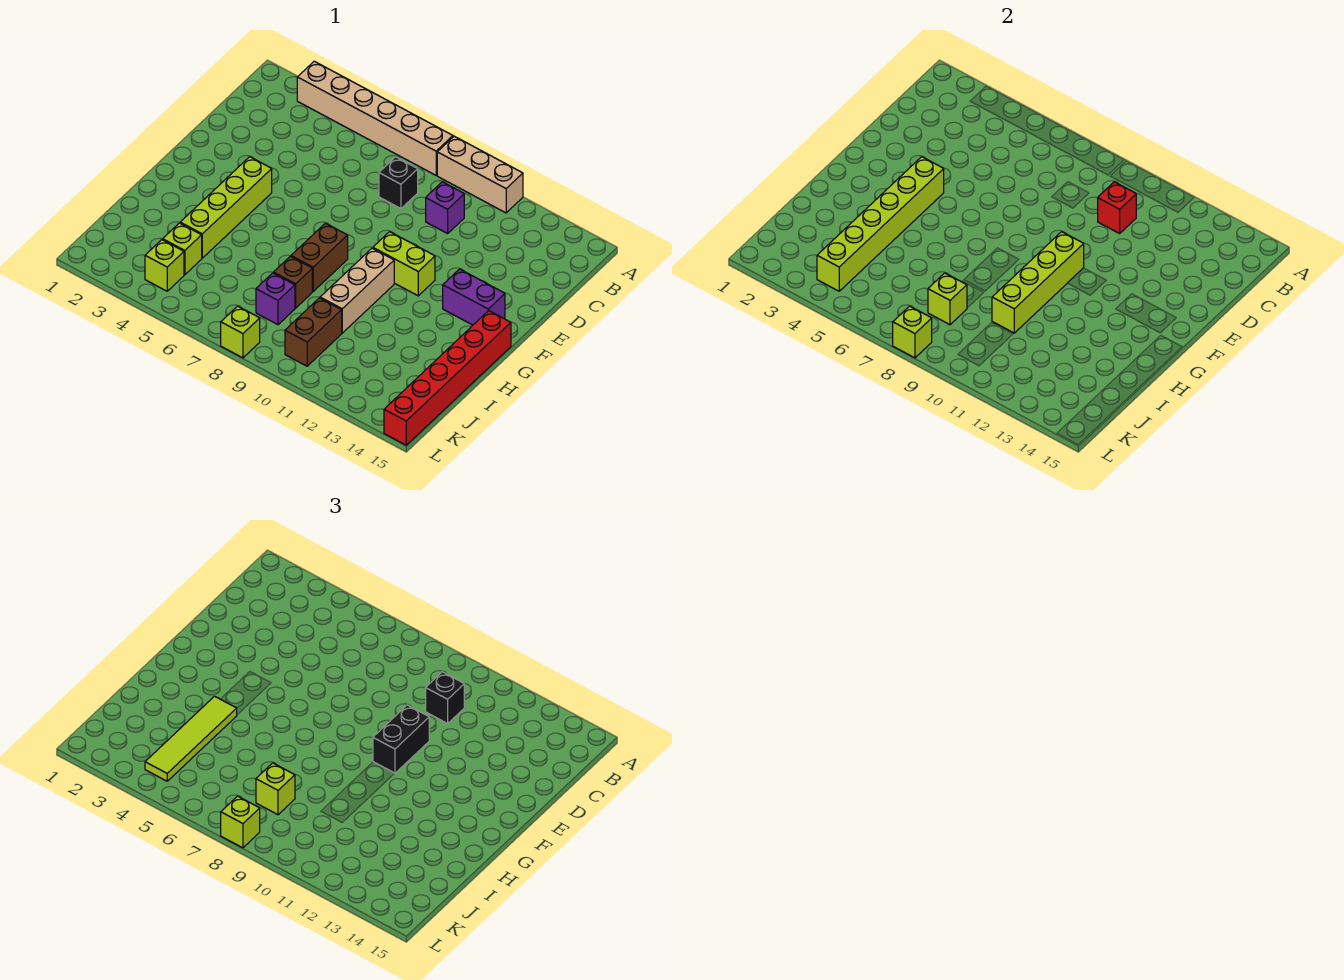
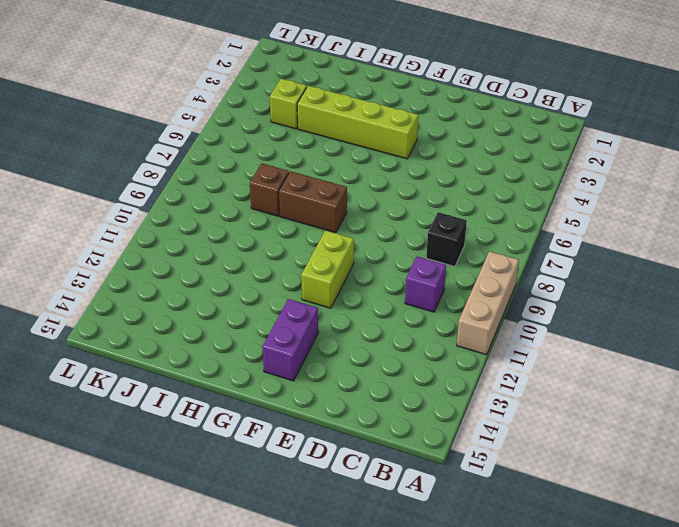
none -> tan 1x6 brick [297,61,453,175]
none -> tan 1x3 brick [320,248,394,333]
none -> red 1x6 brick [384,311,511,445]

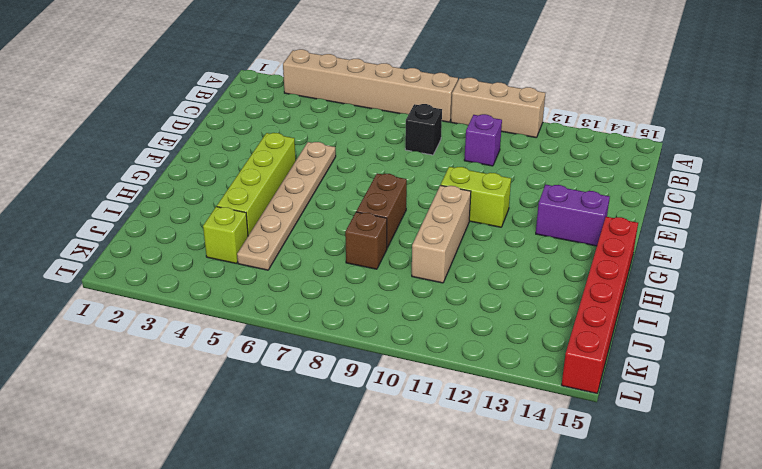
tan 1x6 plate [237,142,336,270] -> none
none -> purple 1x1 brick [256,273,295,325]
none -> brown 1x2 brick [285,298,342,366]
none -> lime 1x1 brick [145,240,184,291]

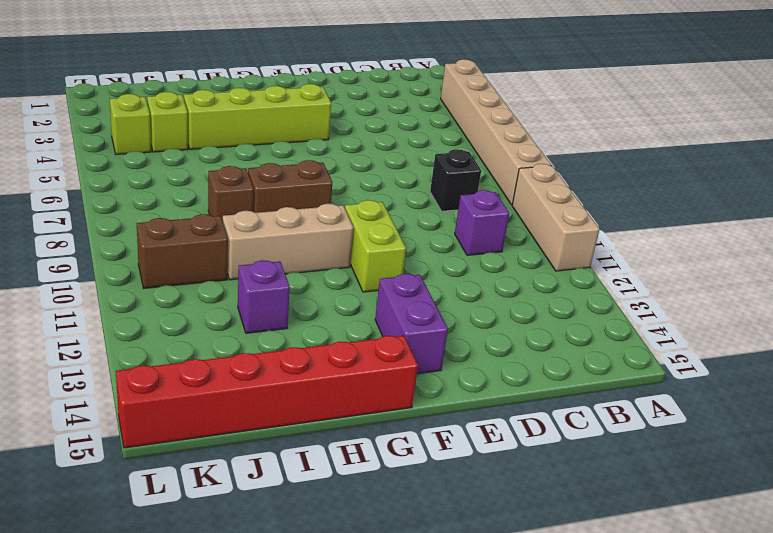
purple 1x1 brick [238,260,290,333] -> purple 1x1 brick moved to [256,273,295,325]
none -> lime 1x1 brick [221,306,260,358]
none -> red 1x1 brick [1098,182,1136,234]
none -> lime 1x6 brick [817,157,944,291]

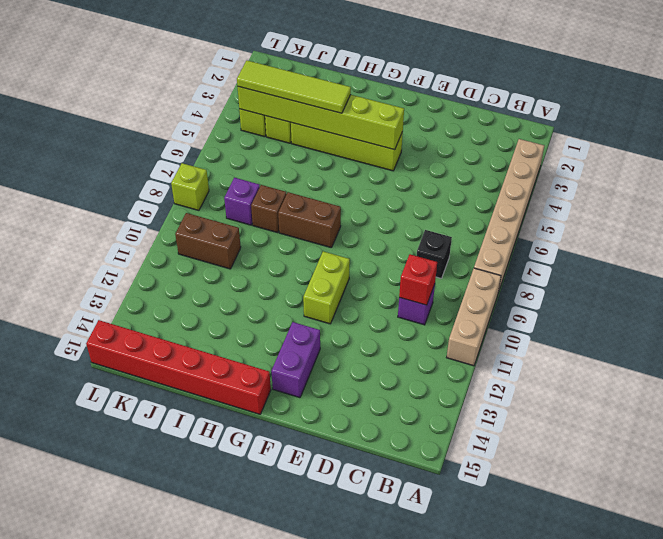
none -> tan 1x3 brick [320,248,394,333]
none -> lime 1x4 brick [992,232,1084,333]
none -> lime 1x1 brick [928,273,967,325]

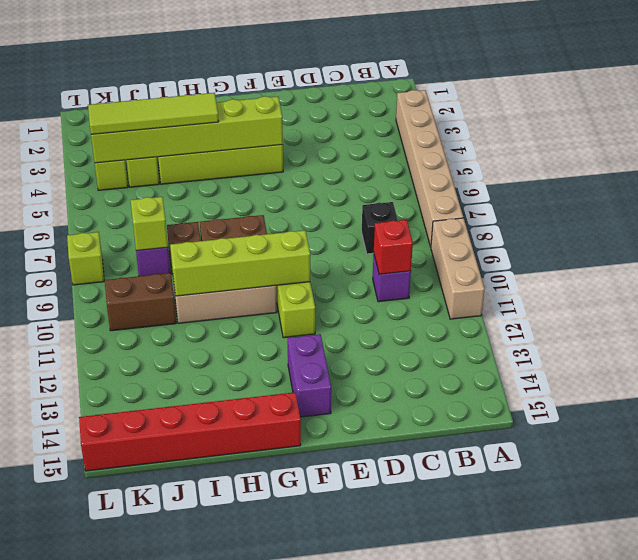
none -> lime 1x1 brick [893,306,932,358]
none -> black 1x1 brick [426,672,464,724]
none -> black 1x2 brick [373,705,429,773]

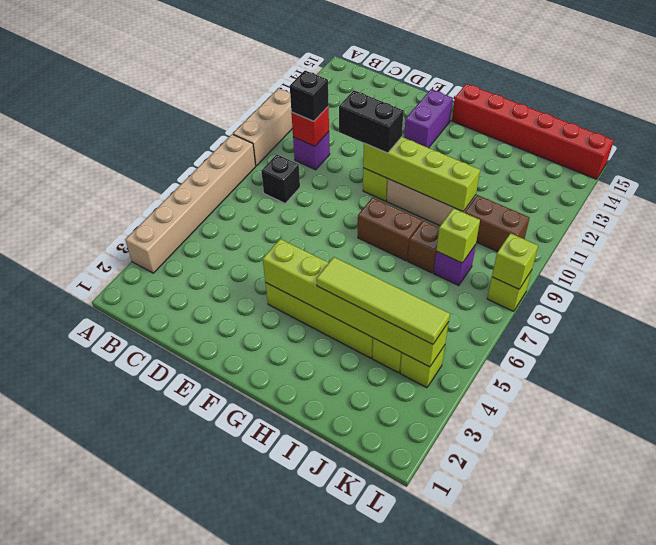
none -> lime 1x1 brick [256,763,295,815]
none -> lime 1x1 brick [221,796,260,848]

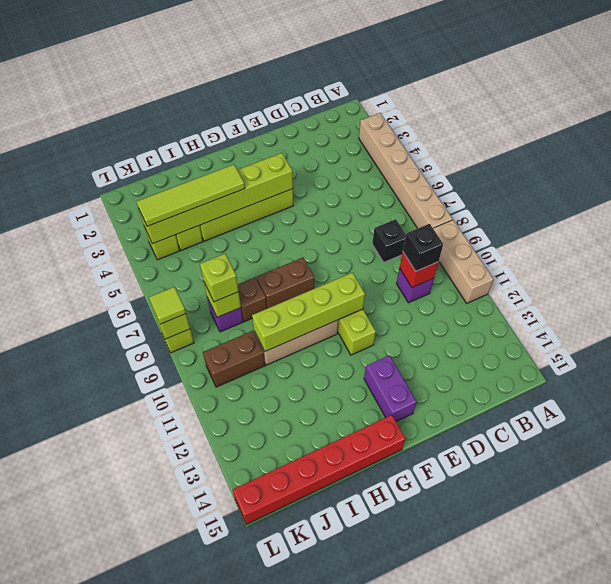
lime 1x1 tile [149,287,186,324] -> lime 1x1 brick [221,796,260,848]
none -> black 1x2 brick [373,705,429,773]

